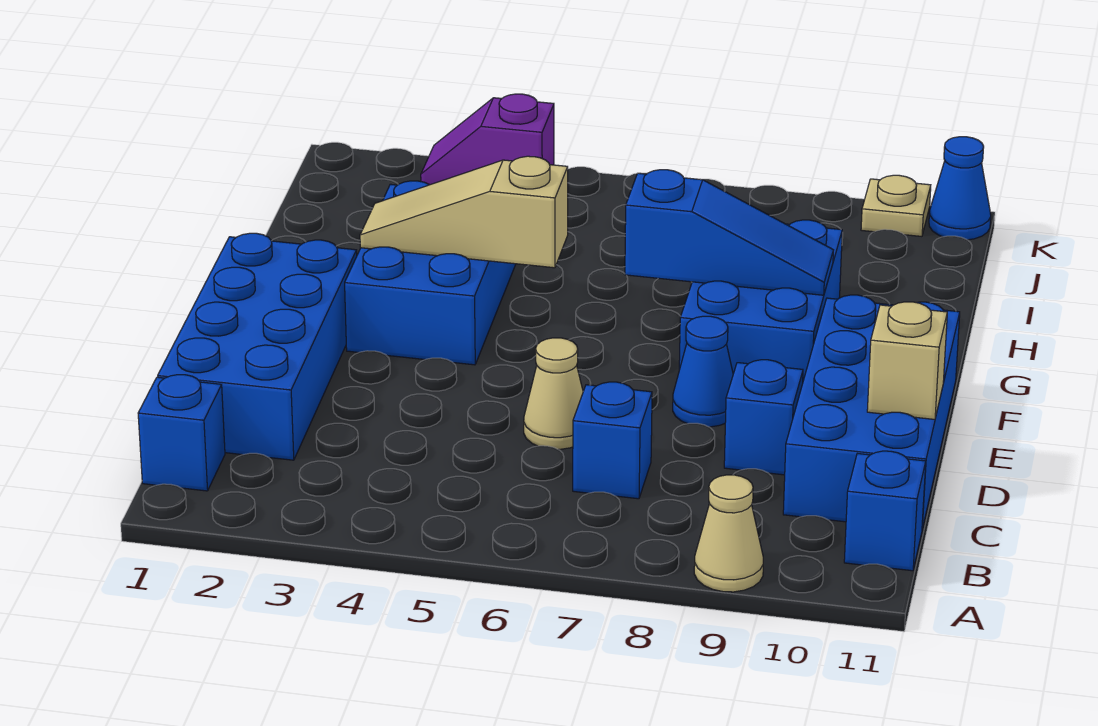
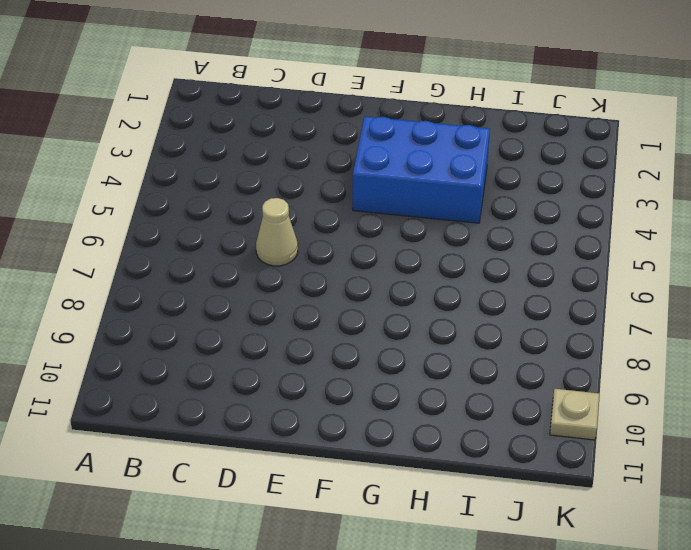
none -> tan 1x1 cone [694,475,763,592]
none -> blue 1x1 brick [138,375,225,491]
none -> blue 1x1 brick [844,451,926,571]

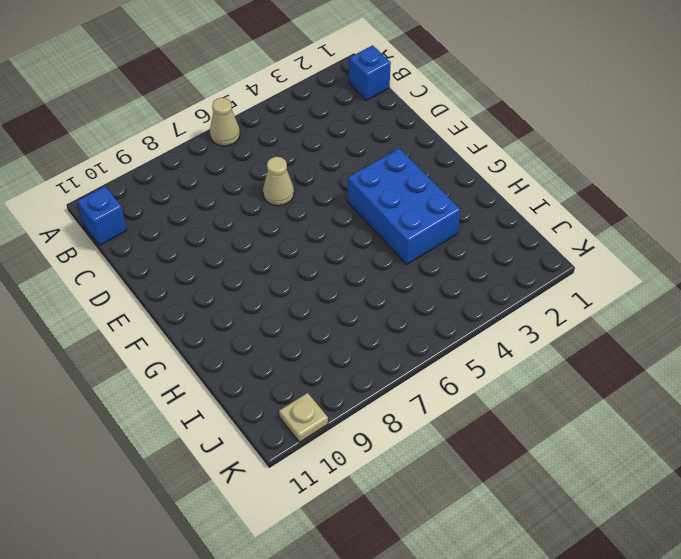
tan 1x1 cone [210,98,240,146] -> tan 1x1 cone moved to [694,475,763,592]
none -> blue 2x4 brick [158,233,357,460]
none -> blue 1x1 brick [573,382,652,499]
none -> blue 2x4 brick [783,295,960,529]

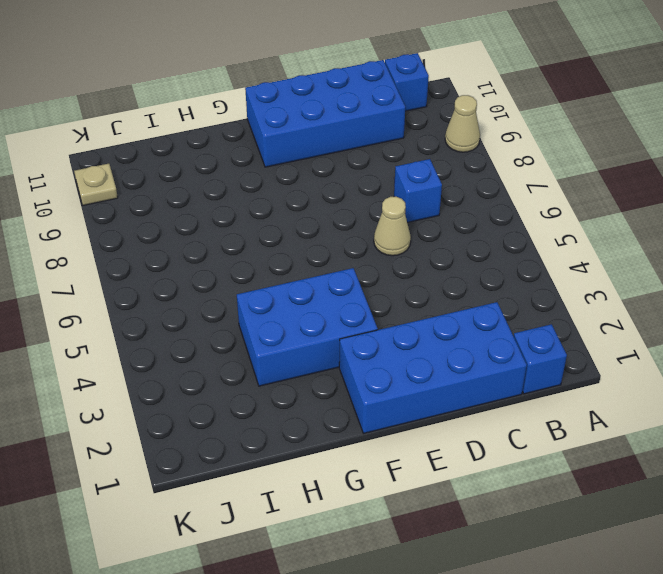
none -> blue 1x1 brick [724,360,803,475]
none -> blue 1x1 cone [673,316,733,427]
none -> blue 2x3 brick [679,220,842,381]

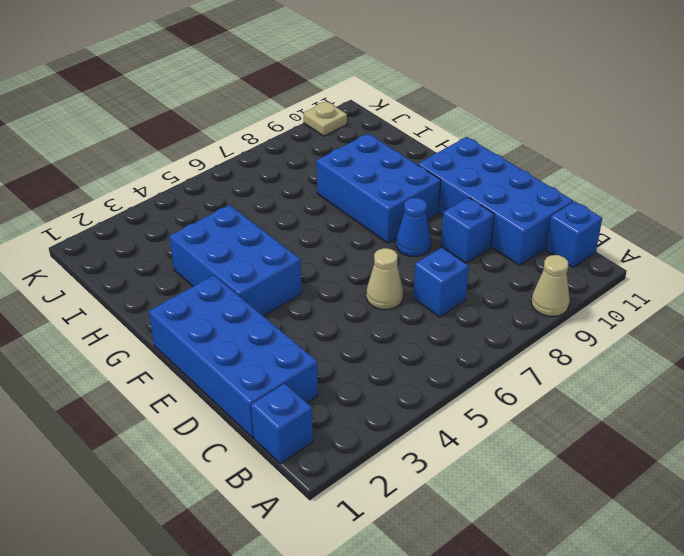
none -> purple 1x2 slope [421,94,554,185]
none -> blue 1x1 cone [929,137,991,240]
none -> tan 1x1 brick [867,302,947,419]

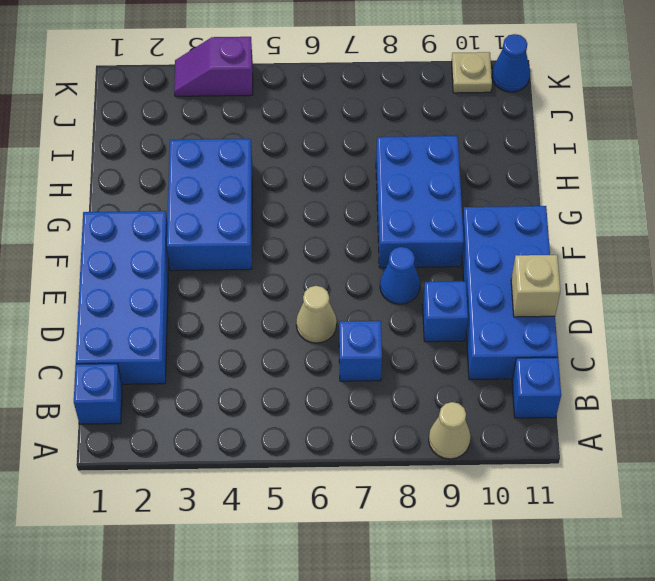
none -> tan 1x3 slope [360,156,568,268]
none -> blue 1x3 slope [625,170,833,295]

